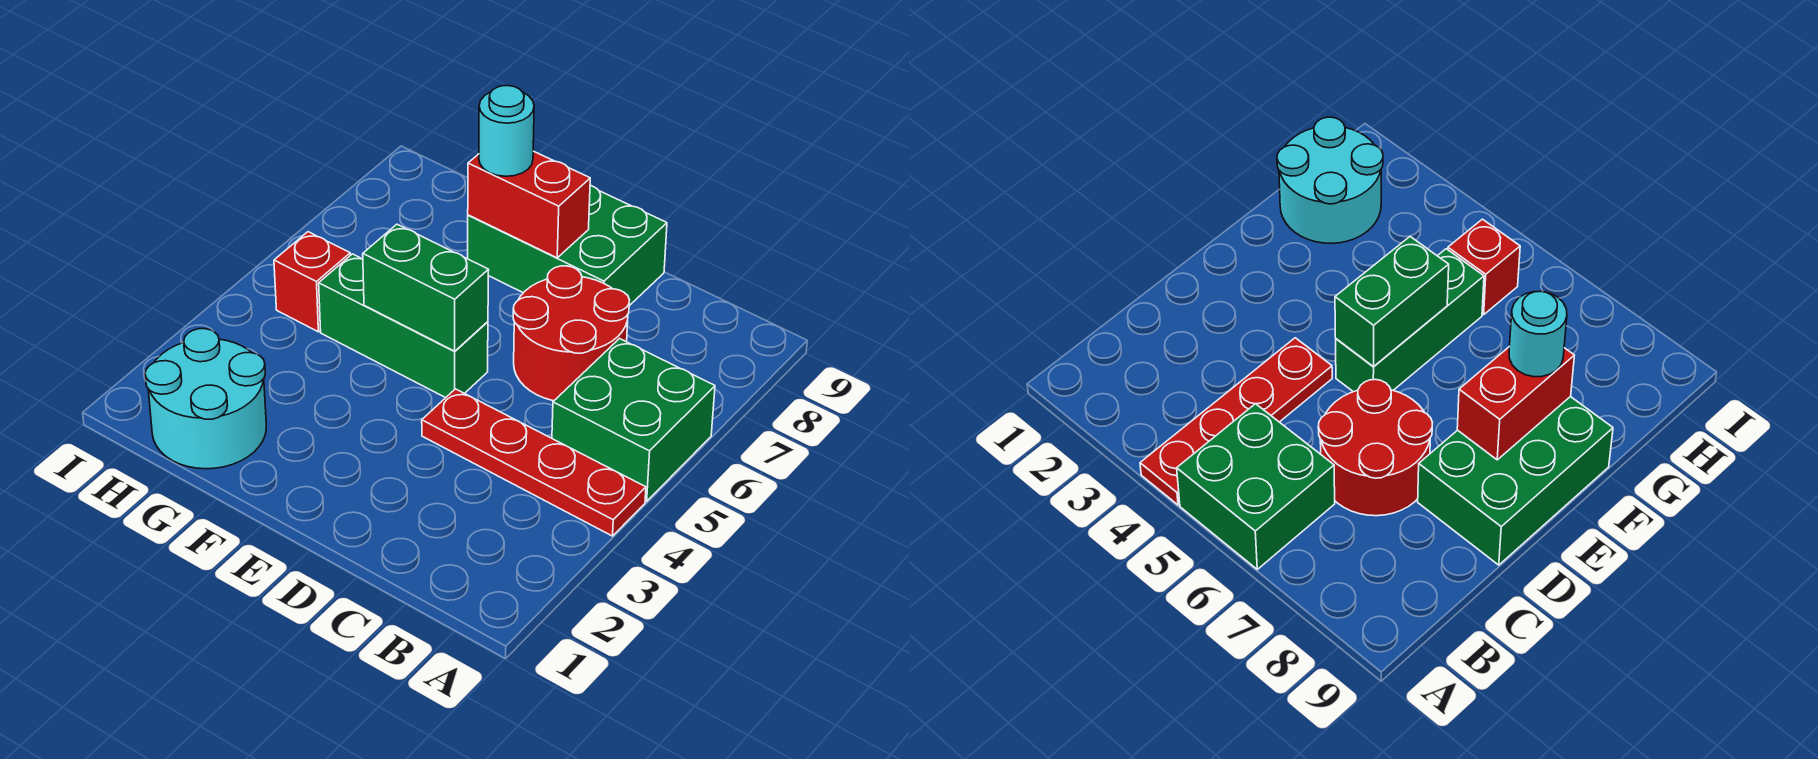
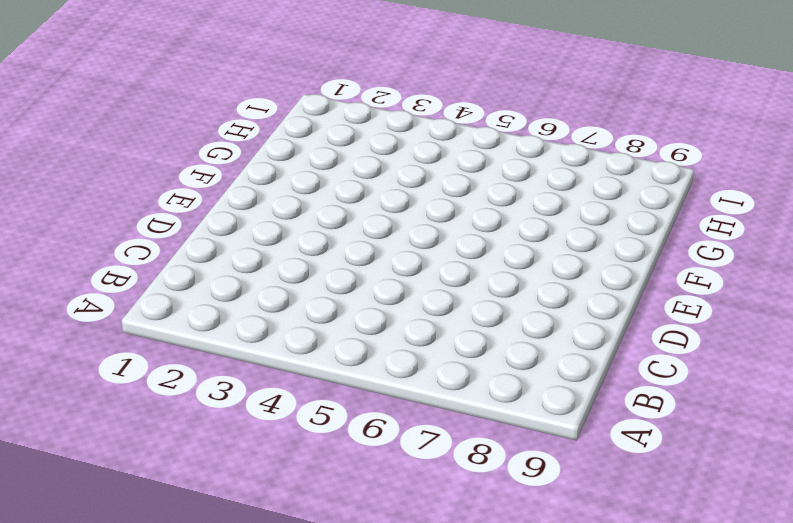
none -> red 1x4 plate [422,389,646,536]
none -> green 2x2 brick [552,339,715,501]

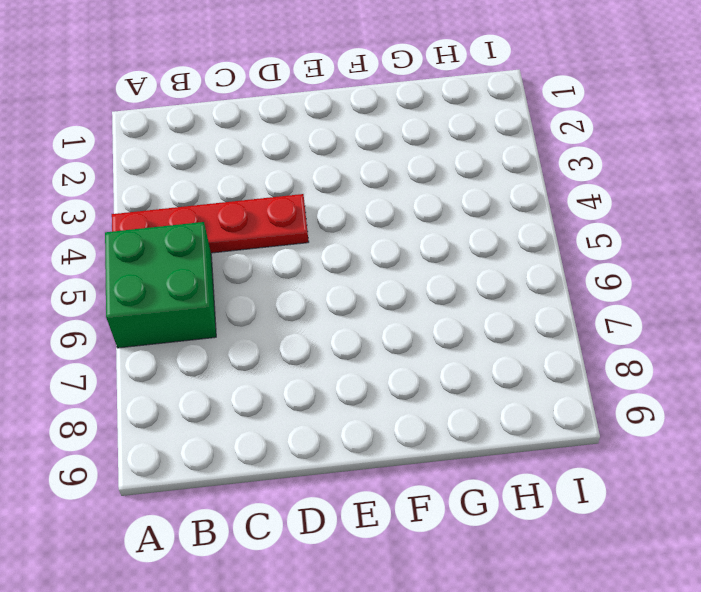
none -> red 2x2 round brick [513,266,629,401]
none -> green 2x3 brick [468,185,667,306]

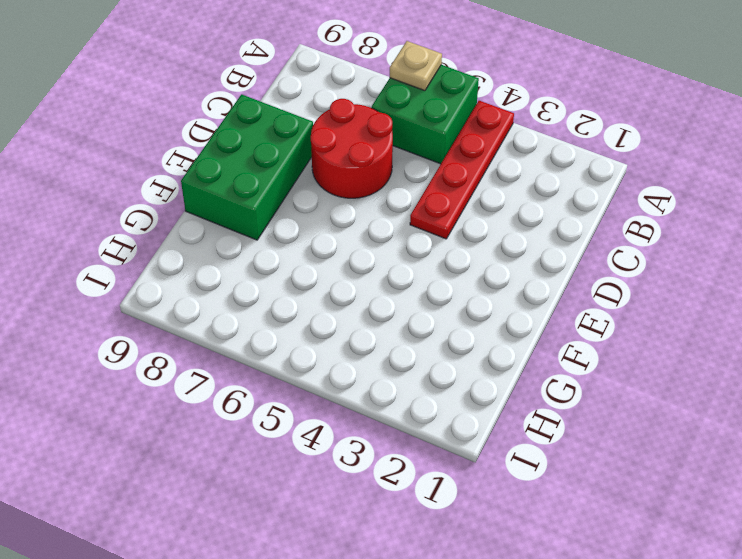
tan 1x1 plate [390,41,442,91] -> none
none -> green 1x3 brick [319,254,488,398]
none -> cyan 2x2 round brick [145,329,266,469]

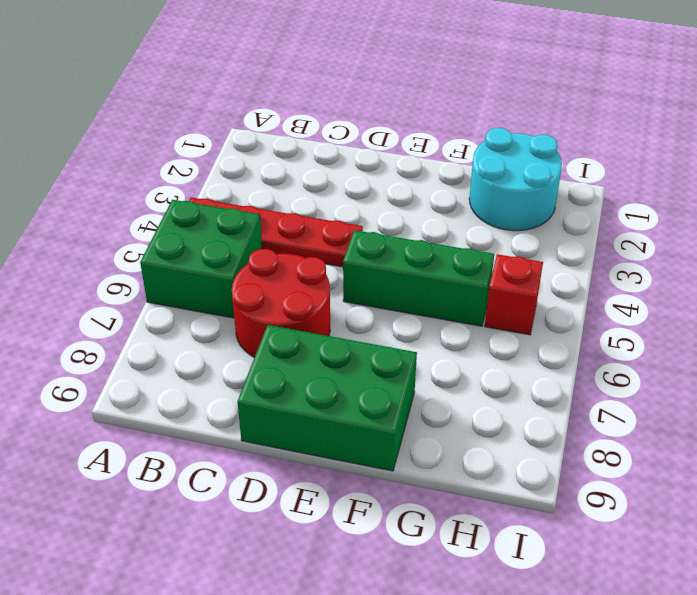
none -> green 1x2 brick [363,224,489,351]
none -> red 1x2 brick [468,151,590,258]

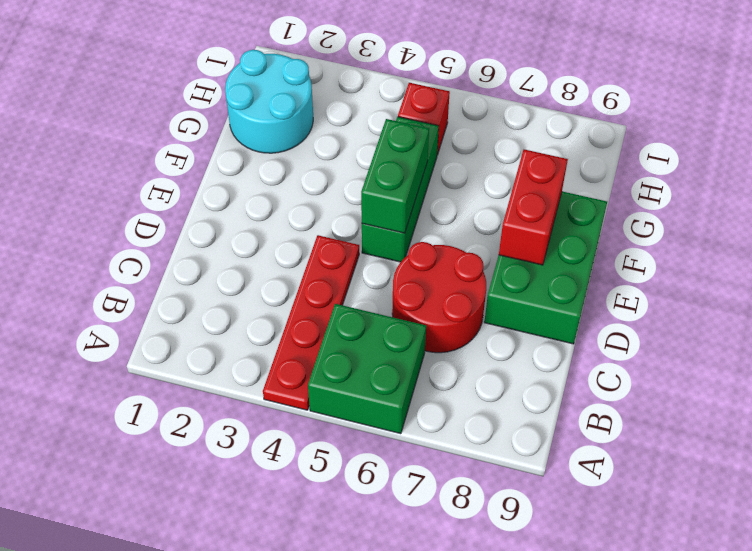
none -> cyan 1x1 round brick [479,86,534,176]

